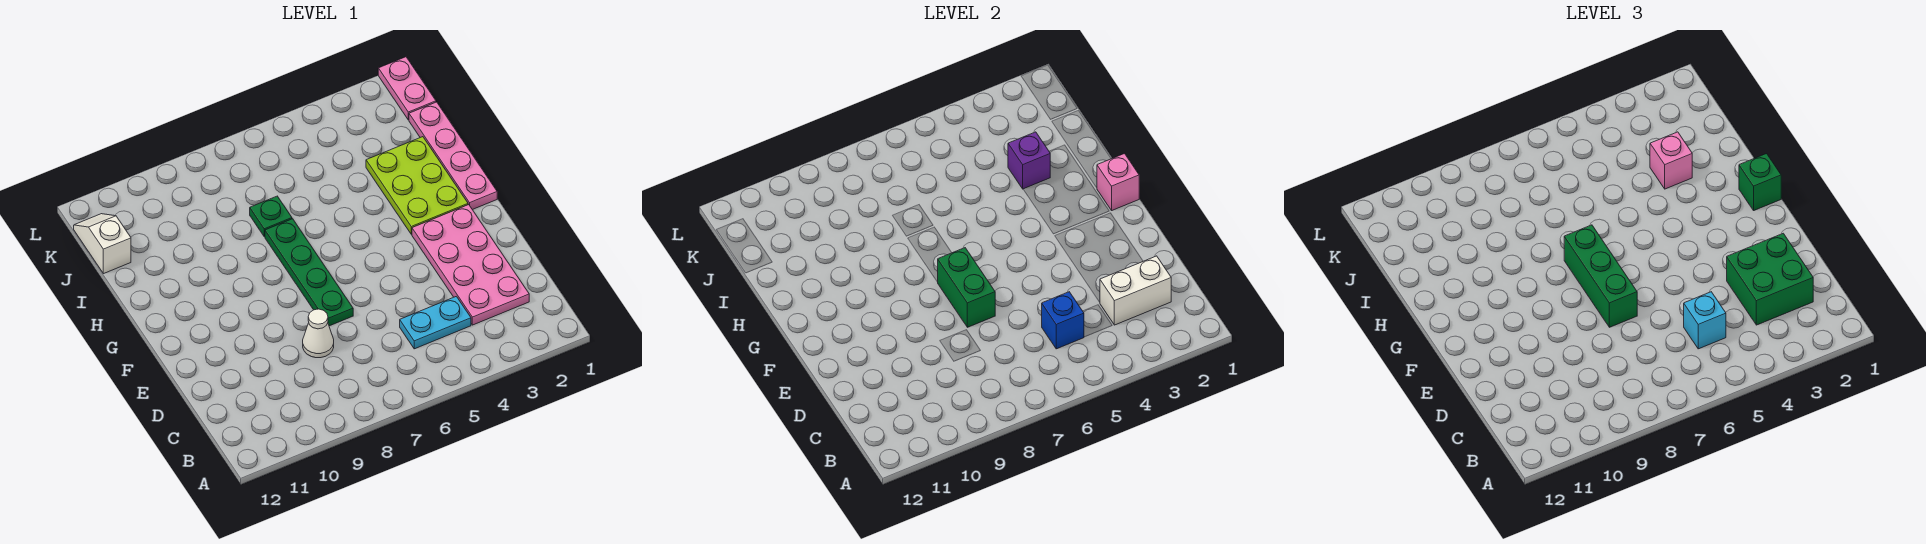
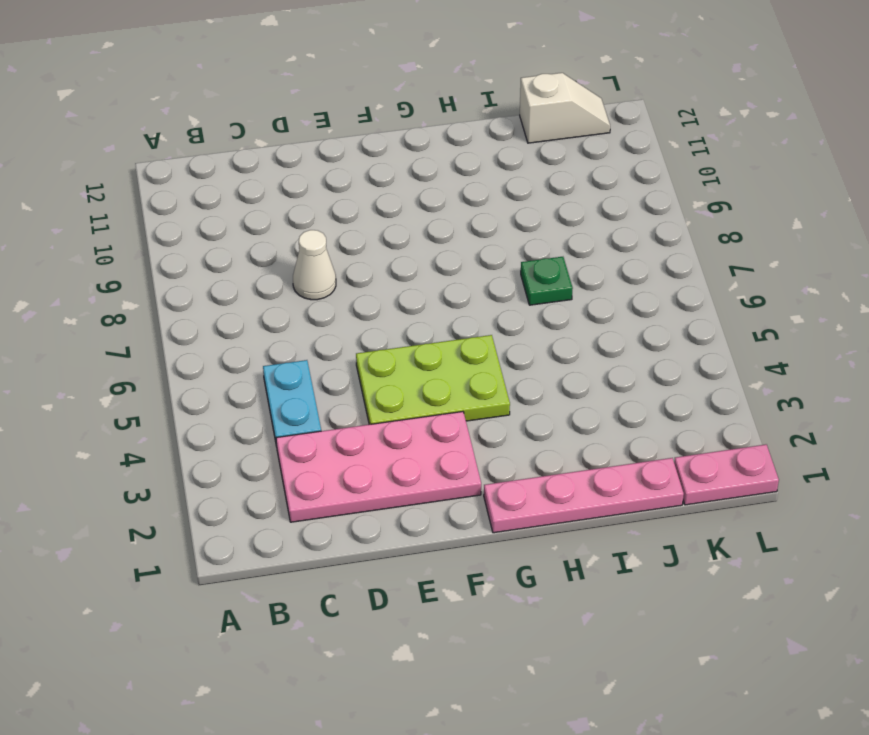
lime 2x3 plate [356,335,510,424] -> lime 2x3 plate moved to [366,137,468,234]
none -> green 1x4 plate [265,219,353,326]
none -> white 1x2 brick [1100,256,1171,325]
none -> blue 1x1 brick [1042,292,1084,349]

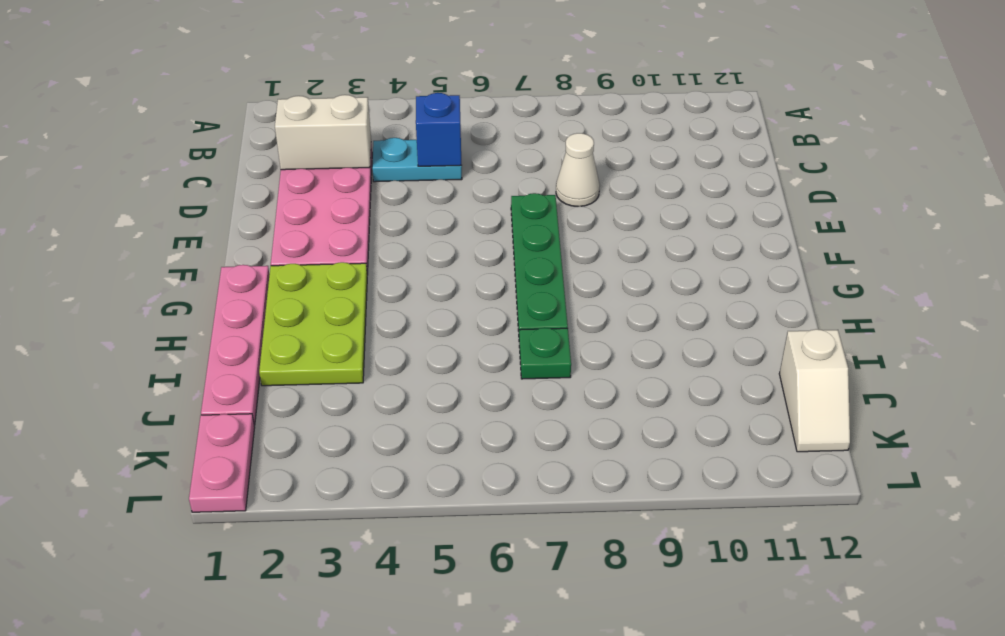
none -> green 1x2 brick [938,248,995,327]
none -> pink 1x1 brick [1097,154,1139,210]
none -> purple 1x1 brick [1008,132,1050,189]

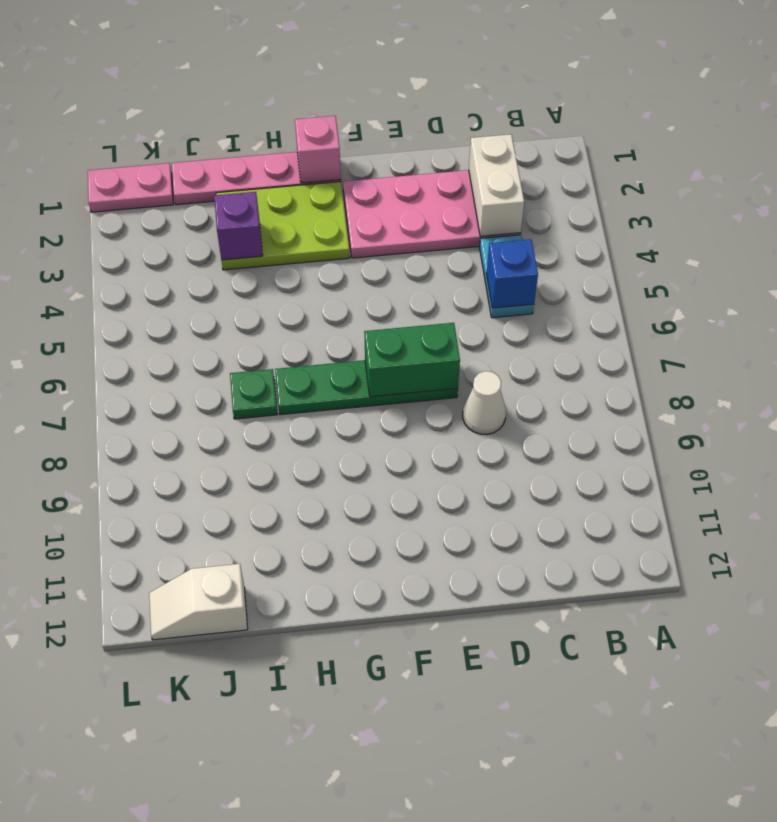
none -> green 2x2 brick [1727,233,1813,325]
none -> cyan 1x1 brick [1684,292,1726,349]
none -> green 1x3 brick [1564,225,1637,327]

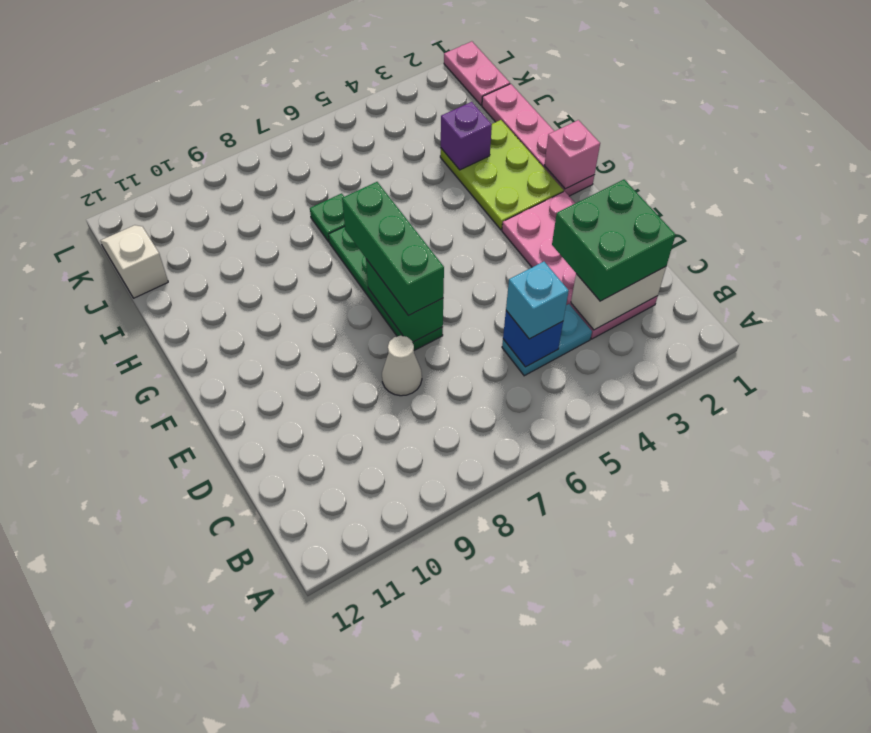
none -> green 1x1 brick [1739,154,1781,210]
none -> pink 1x1 brick [1650,132,1692,189]

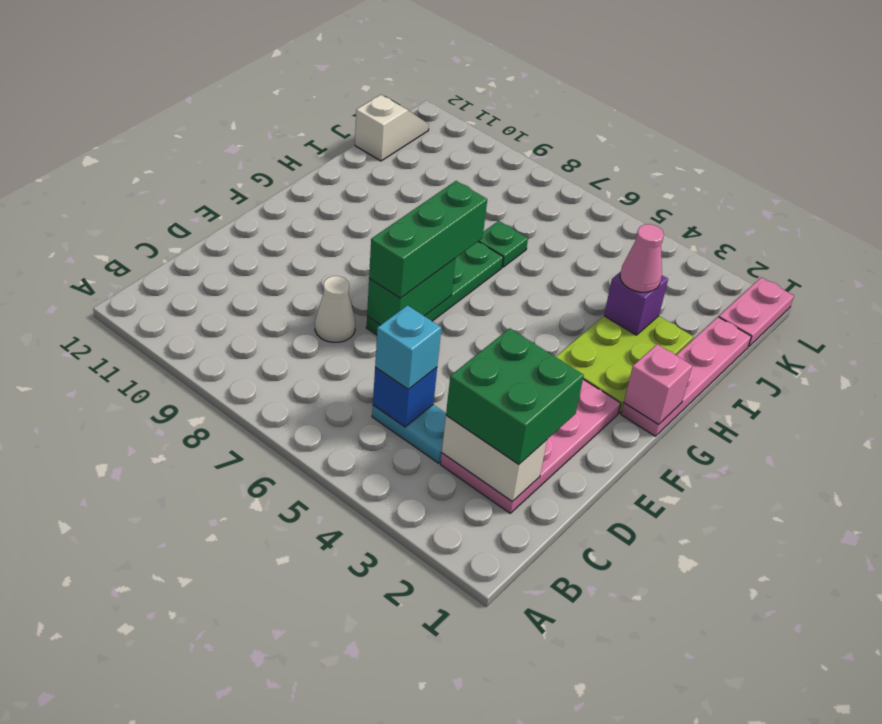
pink 1x1 cone [620,224,664,292] -> pink 1x1 brick [1650,132,1692,189]
none -> green 1x1 brick [1739,154,1781,210]

